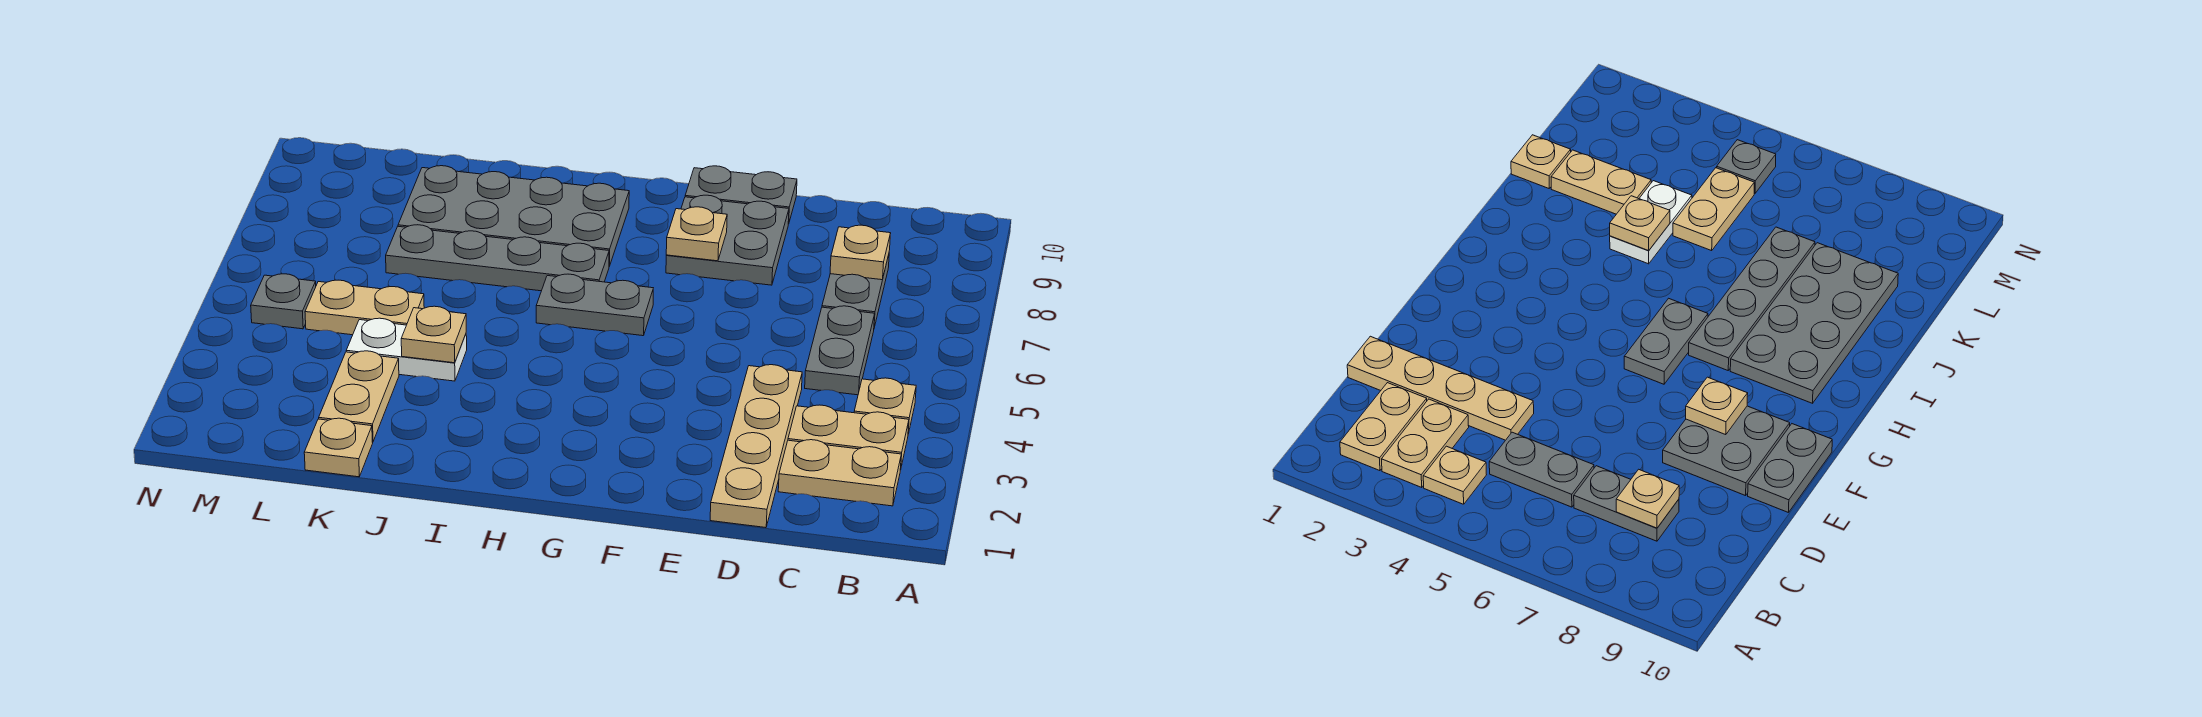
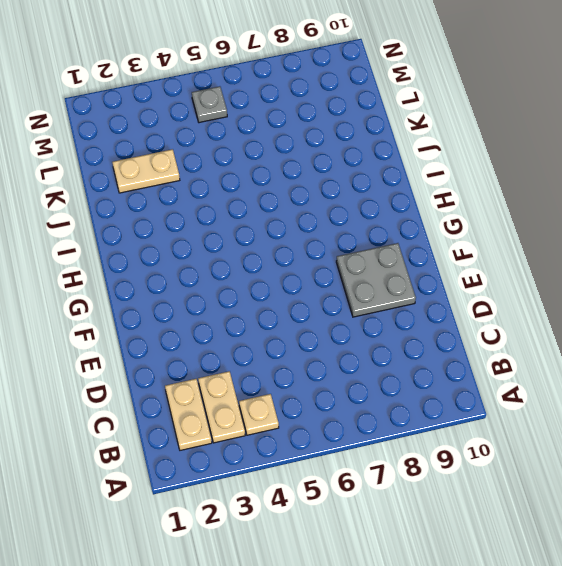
none -> grey 1x2 plate [805,306,875,395]
none -> grey 1x2 plate [822,255,889,328]
none -> tan 1x4 plate [710,365,802,528]

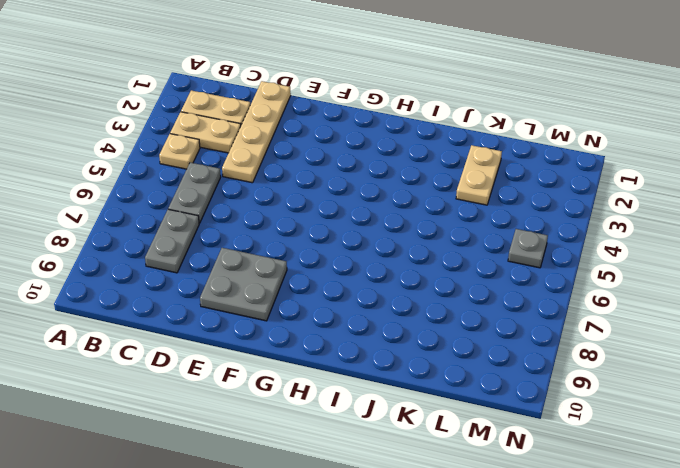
none -> grey 1x2 plate [685,166,797,224]
none -> grey 1x2 plate [536,274,653,336]
none -> grey 1x4 plate [386,225,609,291]

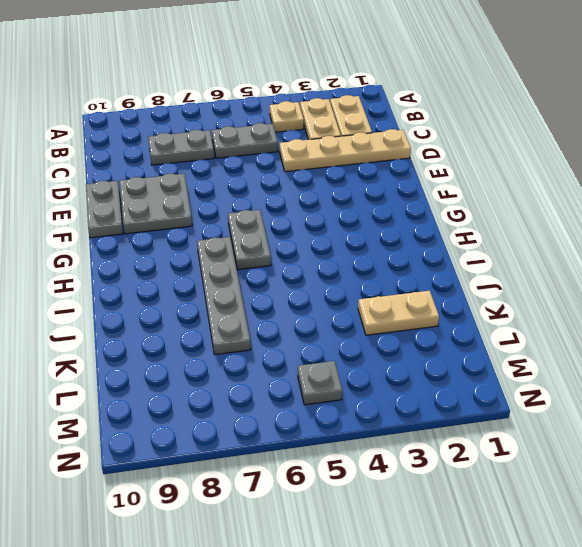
none -> grey 2x4 plate [398,166,629,266]
none -> white 1x2 plate [346,318,467,381]
none -> tan 1x1 plate [304,418,373,477]

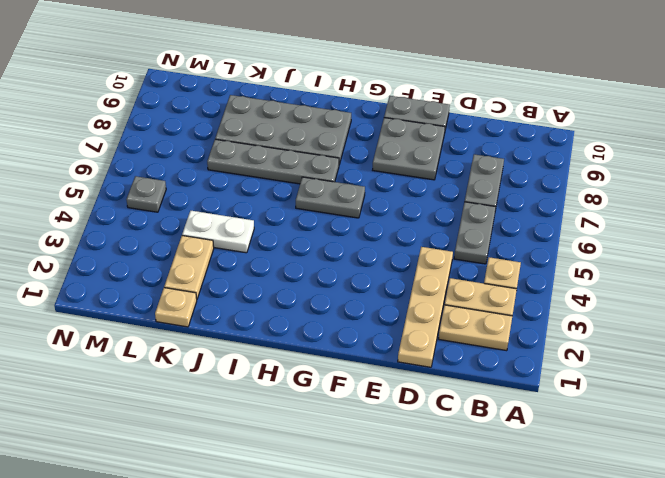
none -> tan 1x2 plate [305,280,424,335]
none -> tan 1x1 plate [830,225,891,280]
none -> tan 1x1 plate [666,207,727,261]

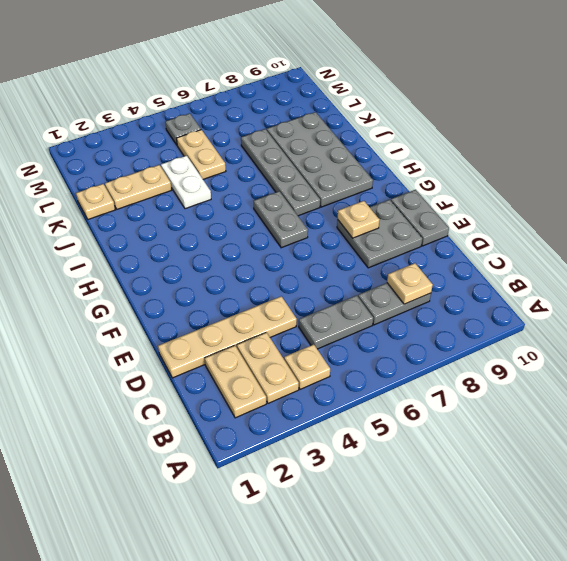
none -> tan 1x1 plate [401,306,466,363]

